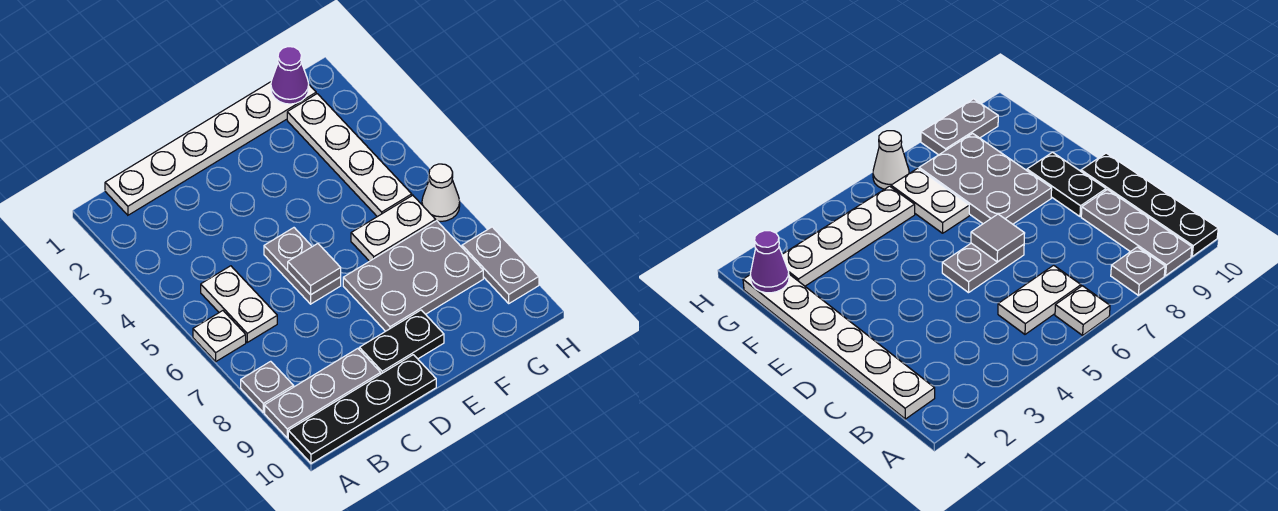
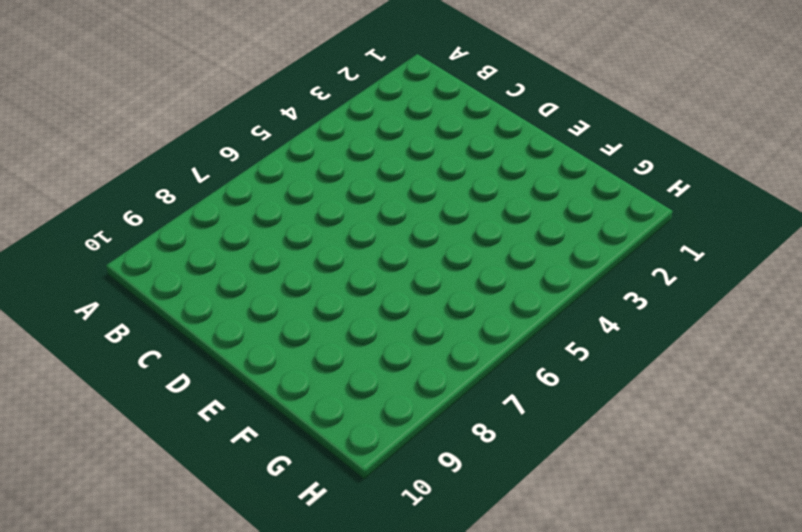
none -> white 1x1 plate [193,311,246,361]
none -> grey 1x1 plate [241,361,294,413]
none -> grey 1x3 plate [265,348,381,438]

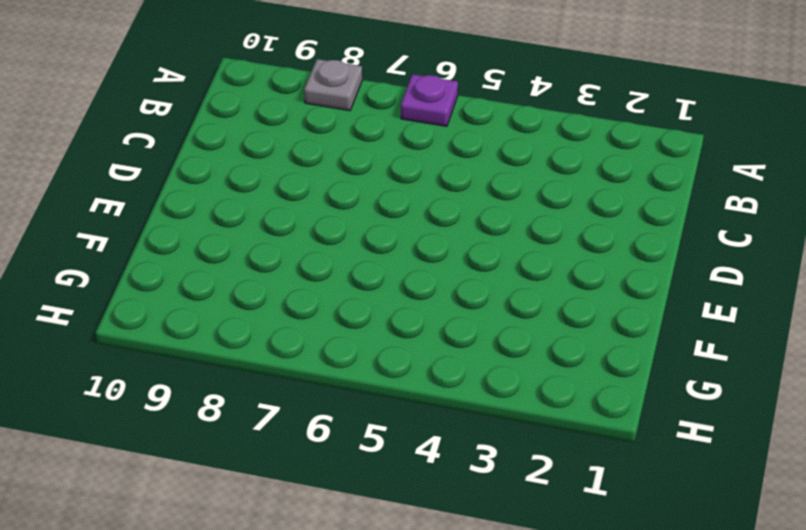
purple 1x1 plate [401,74,458,126] -> white 1x1 plate [193,311,246,361]
none -> grey 1x3 plate [265,348,381,438]
none -> black 1x4 plate [288,355,436,463]
none -> white 1x6 plate [105,82,316,215]

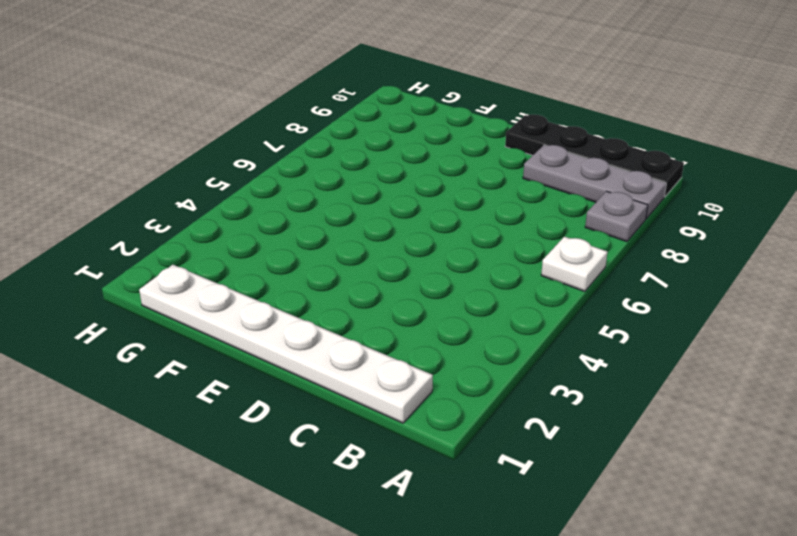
none -> white 1x2 plate [201,266,277,342]
none -> grey 1x2 plate [264,228,341,304]
none -> black 1x2 plate [359,310,444,374]

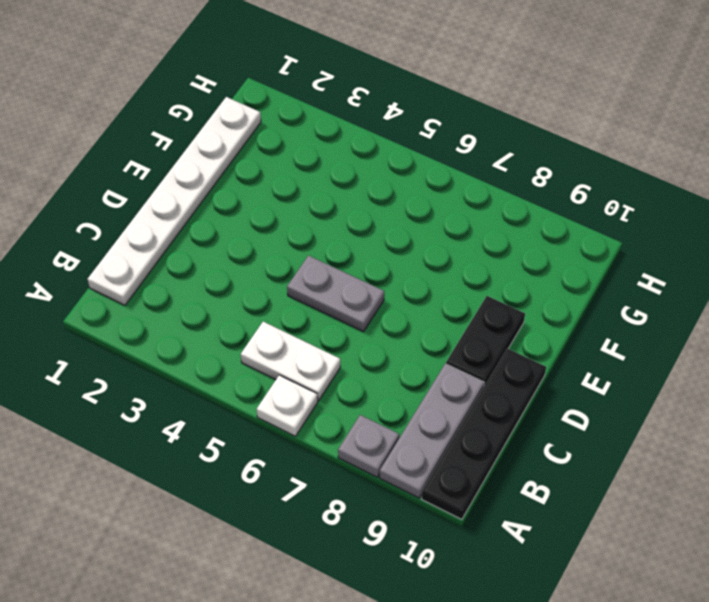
none -> grey 2x3 plate [343,221,483,331]
none -> white 1x2 plate [351,195,436,261]
none -> white 1x4 plate [287,94,412,217]

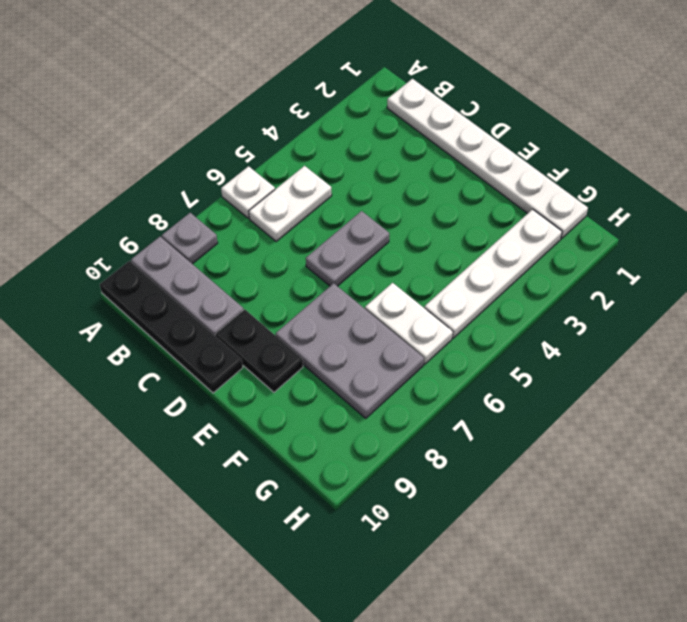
none -> white 1x1 cone [422,164,460,221]
none -> grey 1x2 plate [462,227,539,303]
none -> grey 1x1 tile [288,244,341,295]

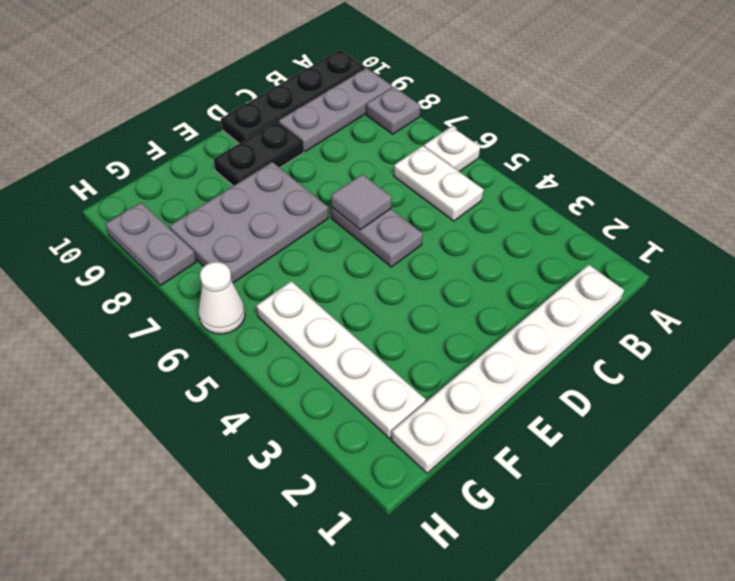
none -> white 1x2 plate [351,195,436,261]
none -> purple 1x1 cone [271,47,309,104]

